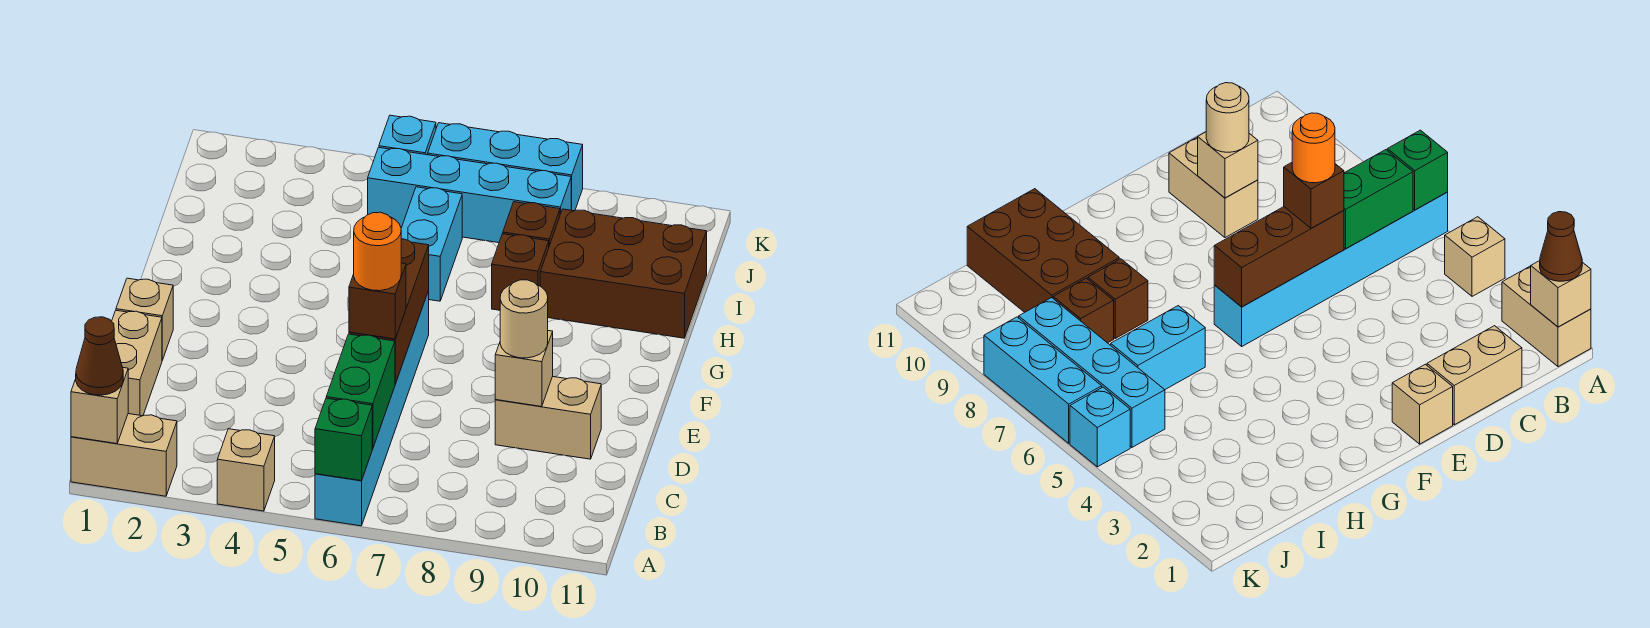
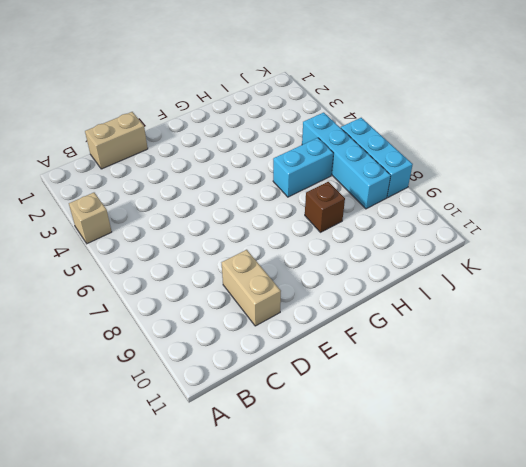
none -> tan 1x2 brick [71,414,177,496]
none -> cyan 1x6 brick [315,291,429,526]
none -> tan 1x1 brick [116,278,173,360]

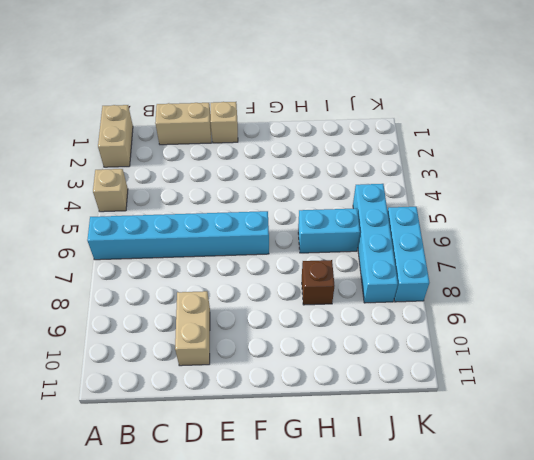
none -> brown 2x3 brick [540,209,707,338]
none -> brown 1x1 brick [503,202,560,245]
none -> cyan 1x1 brick [379,115,436,155]

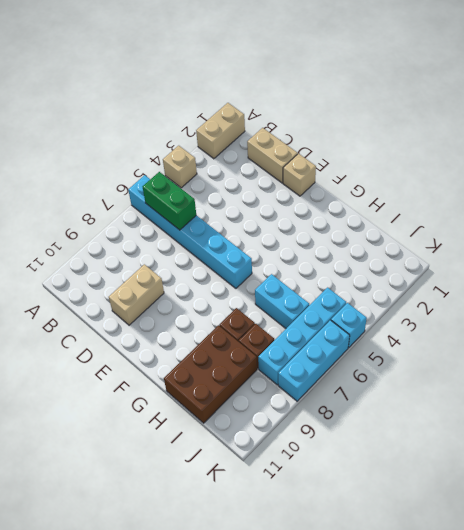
none -> tan 1x1 brick [71,368,128,444]
none -> green 1x1 brick [315,398,372,481]
none -> brown 1x3 brick [349,239,429,384]

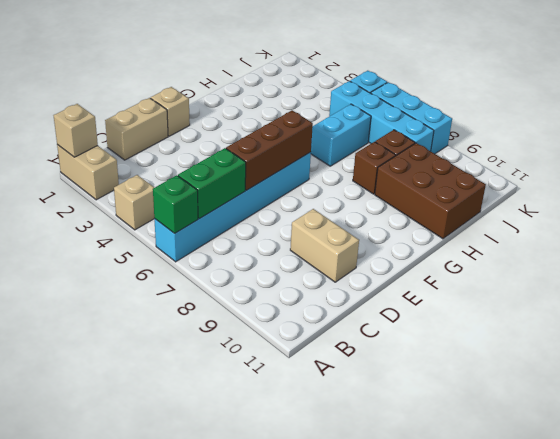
none -> tan 1x1 brick [495,331,553,407]
none -> brown 1x1 cone [76,317,123,395]
none -> brown 1x1 brick [349,263,406,339]

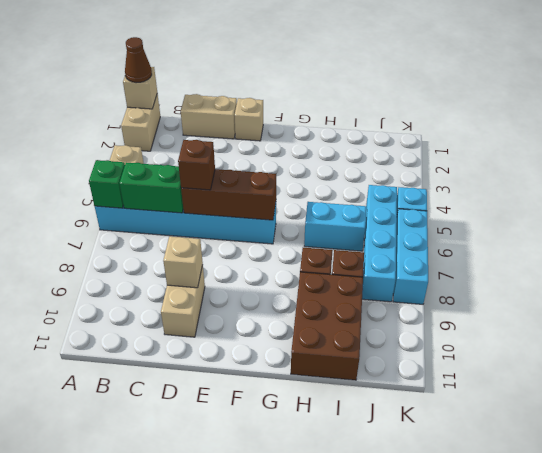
none -> tan 1x1 round brick [500,280,548,358]
none -> orange 1x1 round brick [354,212,401,291]

